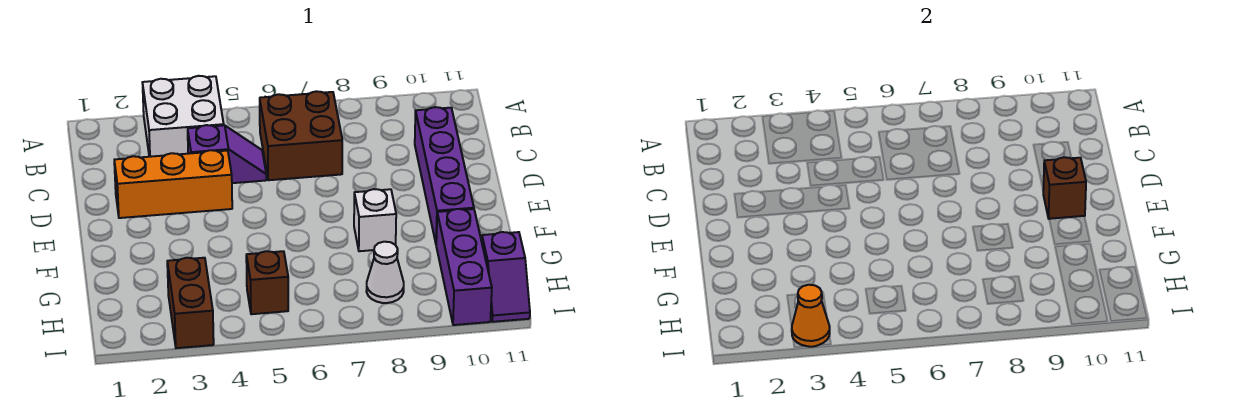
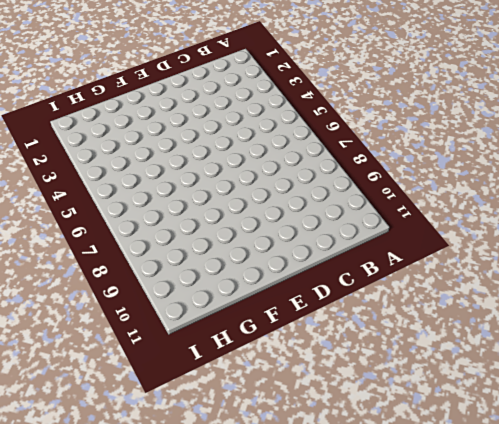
none -> white 2x2 brick [142,76,224,157]
none -> brown 2x2 brick [260,91,342,180]
none -> purple 1x2 slope [188,125,266,183]

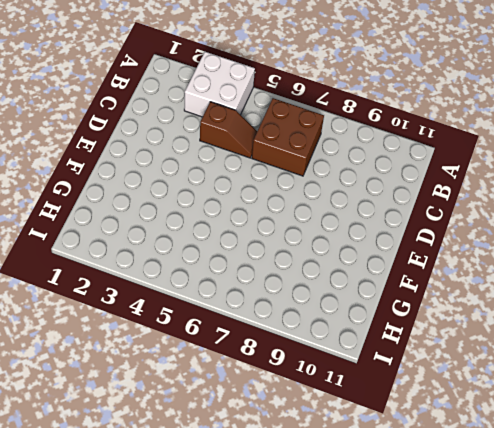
brown 1x2 slope [200,102,257,158] -> purple 1x2 slope [188,125,266,183]
none -> purple 1x4 brick [415,107,474,243]
none -> orange 1x3 brick [114,150,232,218]
none -> white 1x1 brick [354,189,396,251]

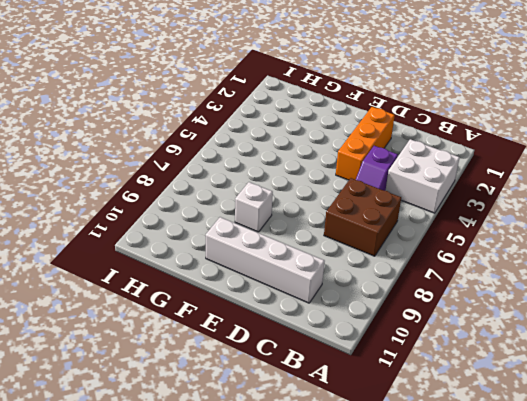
white 1x4 brick [206,217,325,303] -> purple 1x4 brick [415,107,474,243]
none -> purple 1x3 brick [436,209,492,325]
none -> brown 1x2 brick [167,258,214,348]
none -> brown 1x1 brick [246,251,288,314]

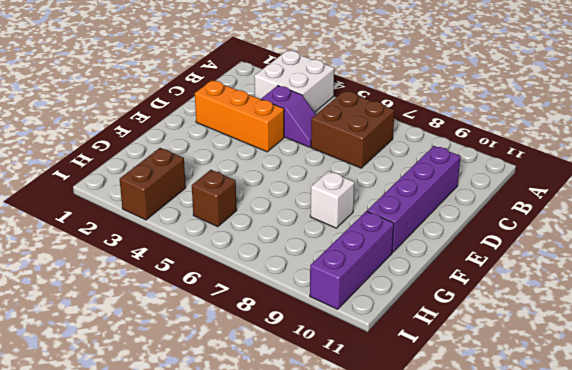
none -> white 1x1 cone [366,242,404,303]
none -> purple 1x2 slope [482,232,530,322]
none -> brown 1x1 brick [1043,157,1086,219]

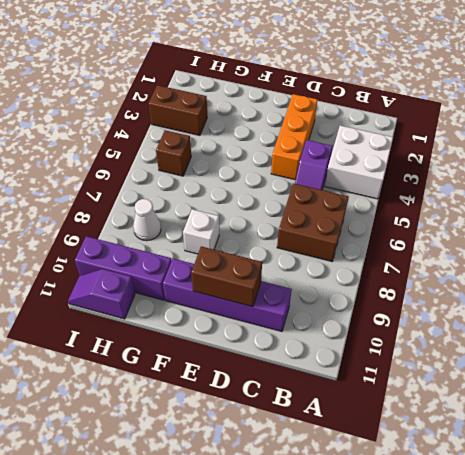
brown 1x2 brick [191,246,262,307] -> brown 1x1 brick [1043,157,1086,219]
none -> orange 1x1 cone [792,285,830,347]

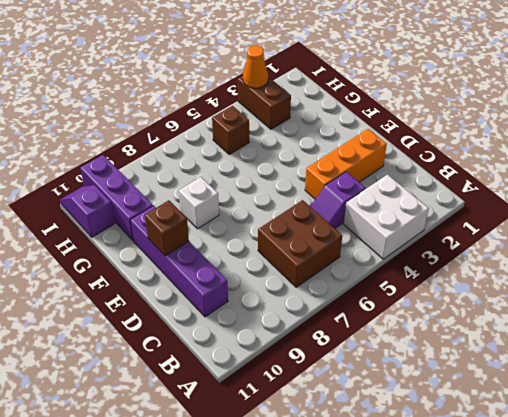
none -> white 1x1 cone [366,242,404,303]

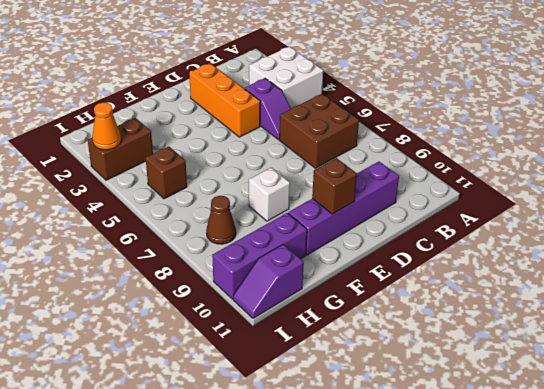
brown 1x1 cone [206,196,236,244] -> white 1x1 cone [366,242,404,303]

